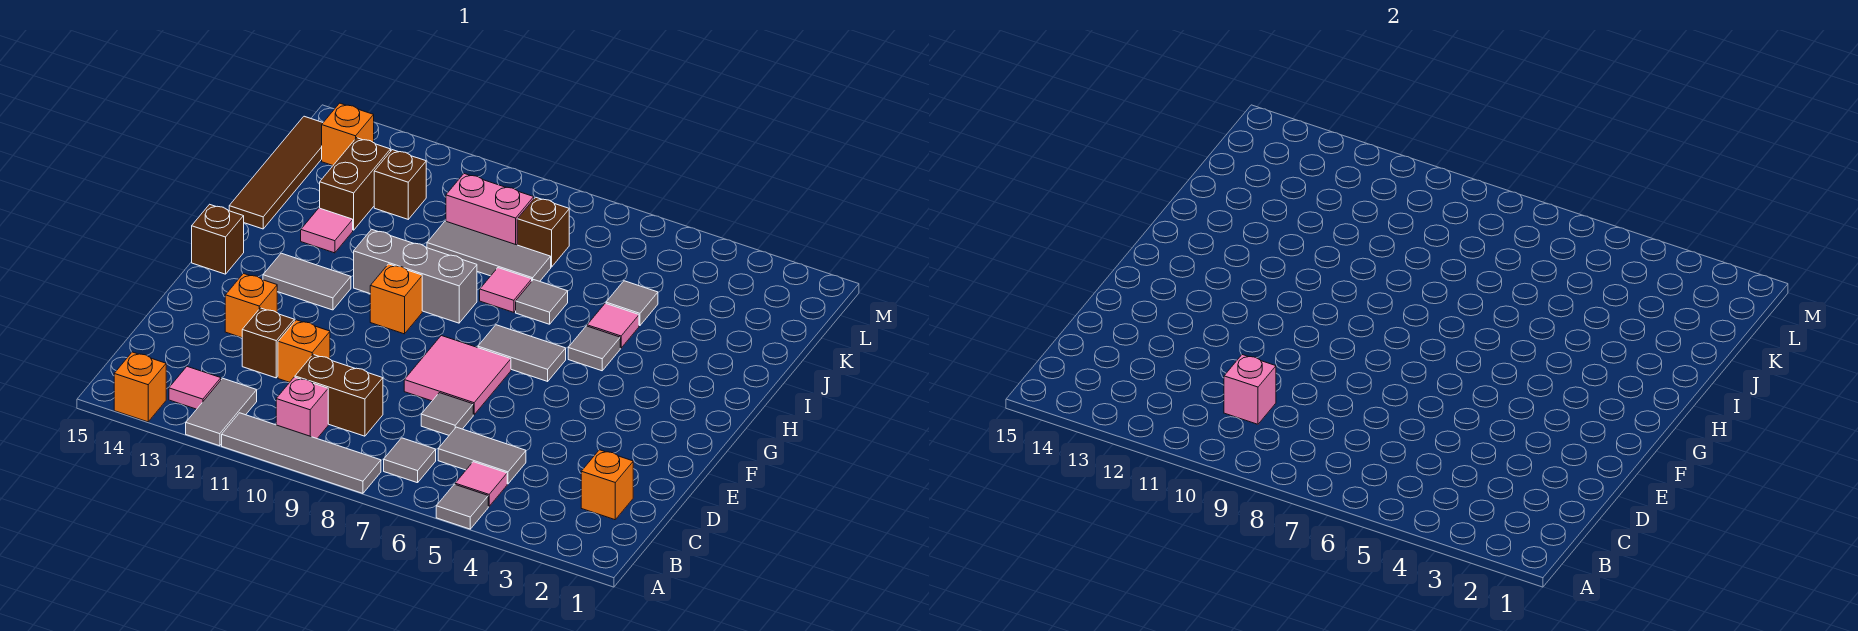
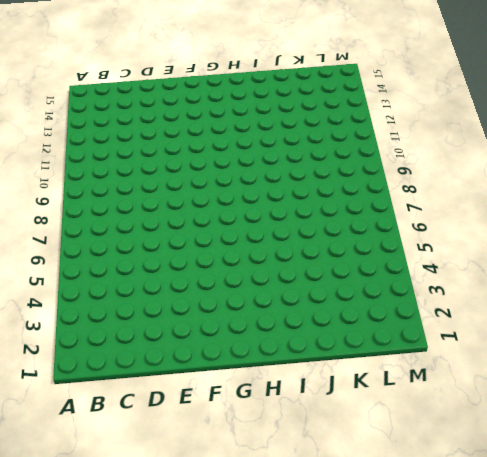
none -> grey 1x1 tile [436,484,488,529]
none -> grey 1x4 tile [222,413,381,493]
none -> grey 1x2 tile [186,378,257,446]
none -> orange 1x1 brick [114,352,166,422]

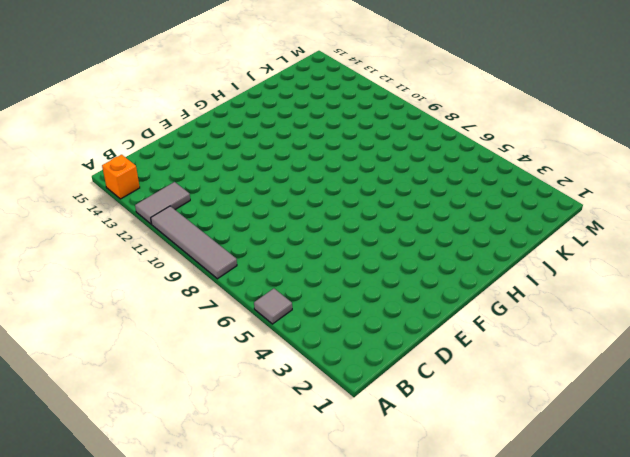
none -> pink 1x1 tile [455,462,507,506]
none -> grey 1x1 tile [384,438,436,483]
none -> pink 1x1 brick [276,377,328,438]
none -> pink 1x1 tile [169,367,221,409]

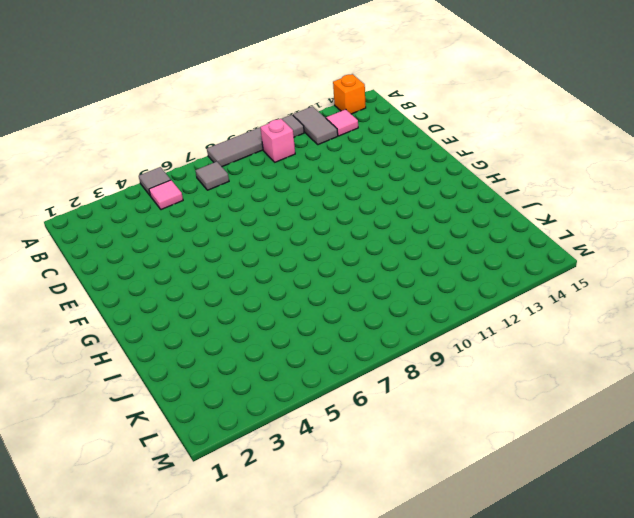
none -> orange 1x1 brick [581,450,633,520]
none -> grey 1x2 tile [438,427,526,484]
none -> brown 1x2 brick [295,355,383,436]
none -> grey 1x1 tile [421,393,473,435]

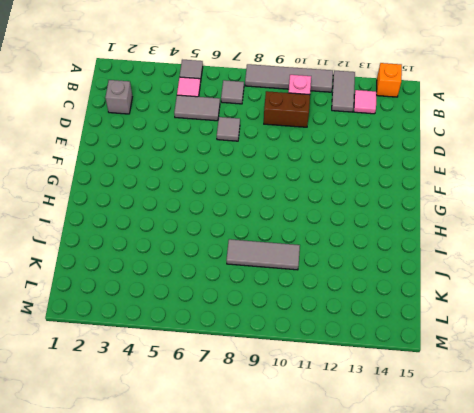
grey 1x1 brick [105,80,132,114] -> orange 1x1 brick [581,450,633,520]
none -> orange 1x1 brick [278,320,330,382]
none -> brown 1x1 brick [242,308,294,378]
none -> pink 2x2 tile [404,336,511,415]
none -> orange 1x1 brick [225,274,277,338]

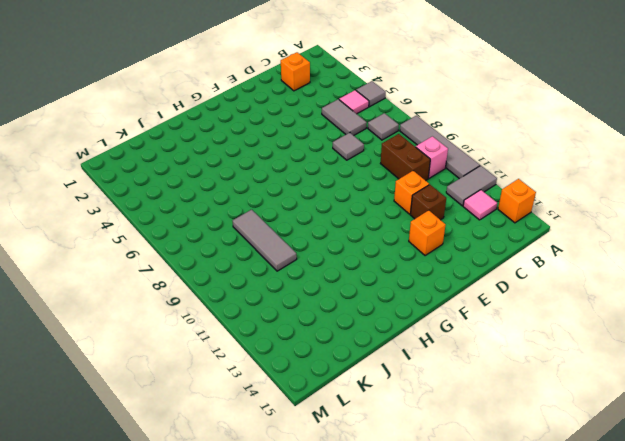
none -> pink 2x2 tile [404,336,511,415]
none -> grey 1x2 tile [478,325,566,381]
none -> orange 1x1 brick [370,264,422,334]
none -> grey 1x2 tile [263,253,351,310]

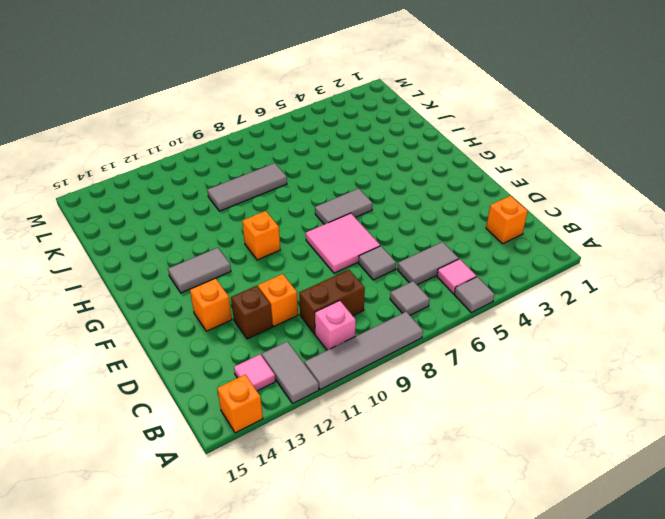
none -> brown 1x1 brick [192,204,244,274]
none -> grey 1x1 tile [568,326,620,371]
none -> grey 1x3 brick [354,229,477,323]
none -> pink 1x1 tile [587,303,639,348]

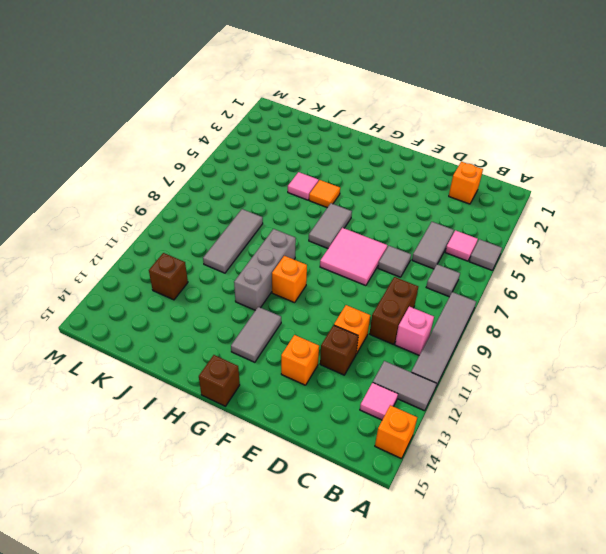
orange 1x1 tile [309,180,340,208] -> grey 1x1 tile [568,326,620,371]
none -> grey 1x1 tile [516,280,568,324]
none -> pink 1x1 tile [480,268,532,312]
none -> pink 1x1 tile [301,208,353,253]
none -> brown 1x4 tile [229,116,323,229]

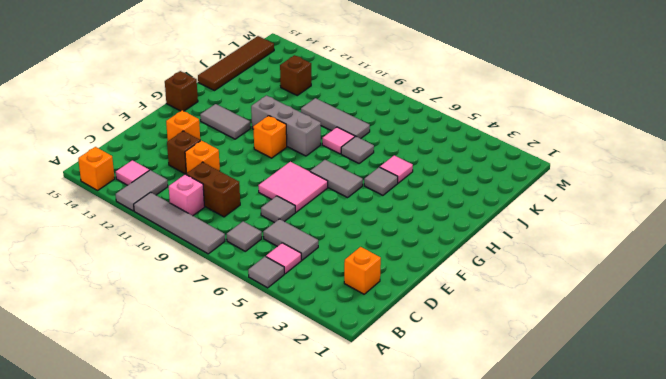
none -> pink 1x1 tile [301,208,353,253]
none -> grey 1x1 tile [606,281,658,326]
none -> brown 1x2 brick [320,138,391,230]
none -> brown 1x1 brick [517,197,569,267]

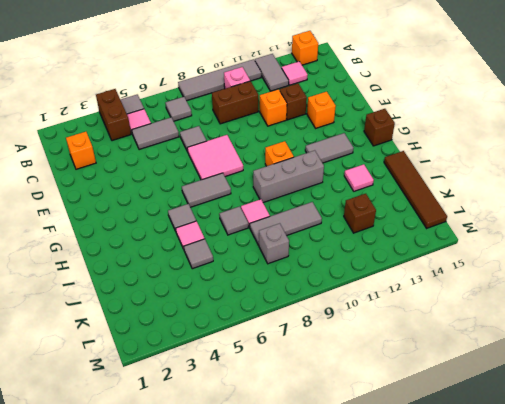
brown 1x2 brick [96,89,131,141] -> brown 1x2 brick moved to [320,138,391,230]
grey 1x1 brick [259,223,289,264] -> brown 1x1 brick [517,197,569,267]
none -> pink 1x2 brick [446,174,534,245]
none -> orange 1x1 brick [322,103,374,165]
none -> pink 1x1 brick [1224,355,1276,424]

